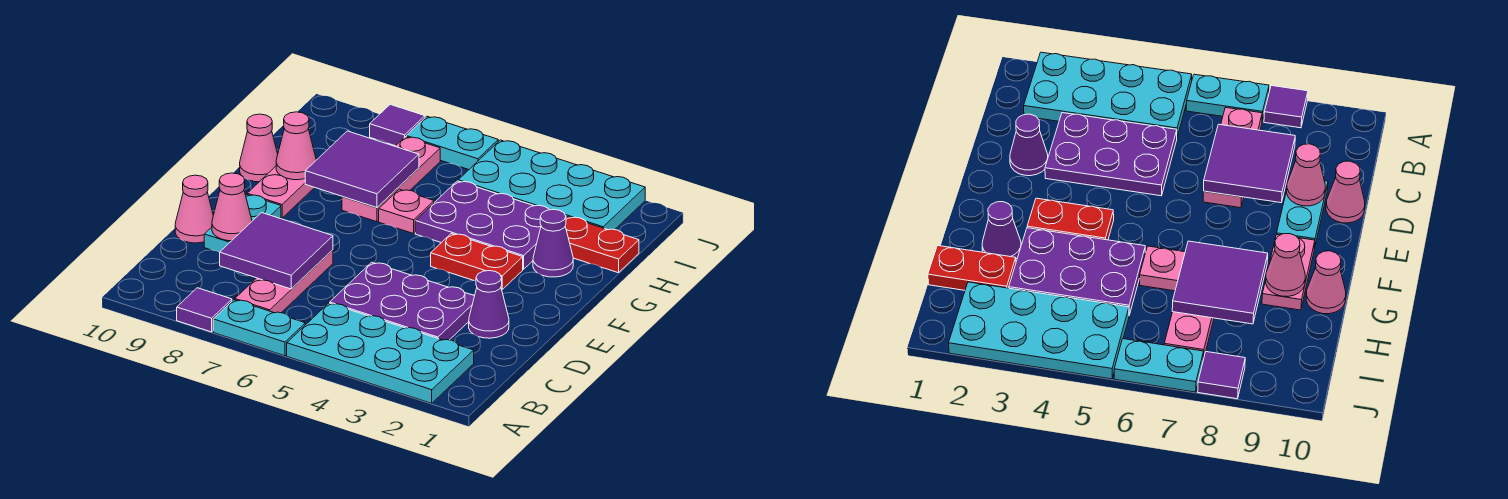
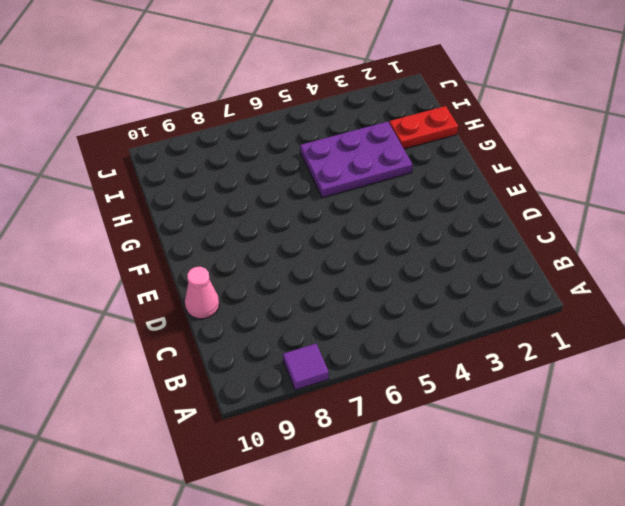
none -> cyan 2x4 plate [287,303,474,403]
none -> cyan 1x2 plate [213,300,305,356]
none -> pink 1x3 plate [235,250,333,313]

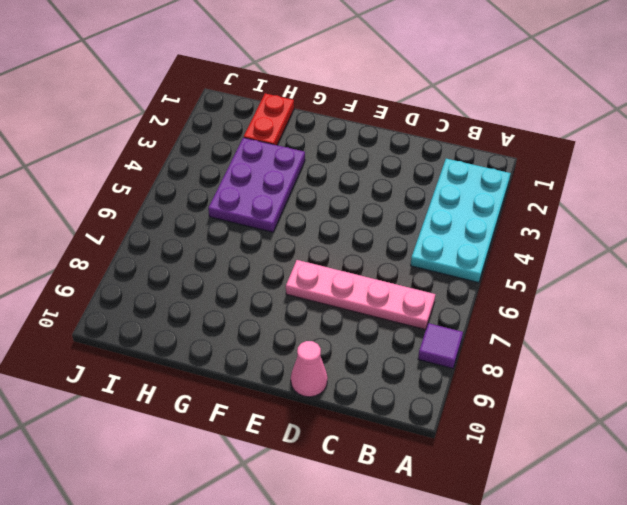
pink 1x4 plate [286,260,435,330] -> pink 1x3 plate [235,250,333,313]
none -> cyan 1x2 plate [213,300,305,356]
none -> purple 2x3 plate [330,262,474,340]
none -> purple 1x1 cone [469,271,509,338]

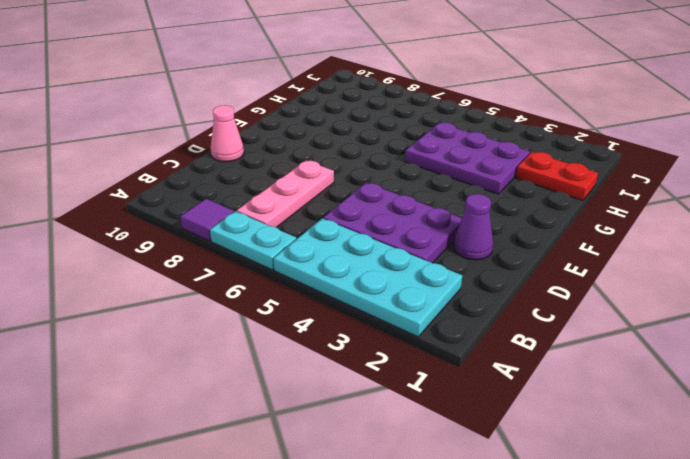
none -> cyan 1x2 plate [204,194,281,252]
none -> red 1x2 plate [431,234,523,289]
none -> pink 1x2 plate [247,166,314,218]

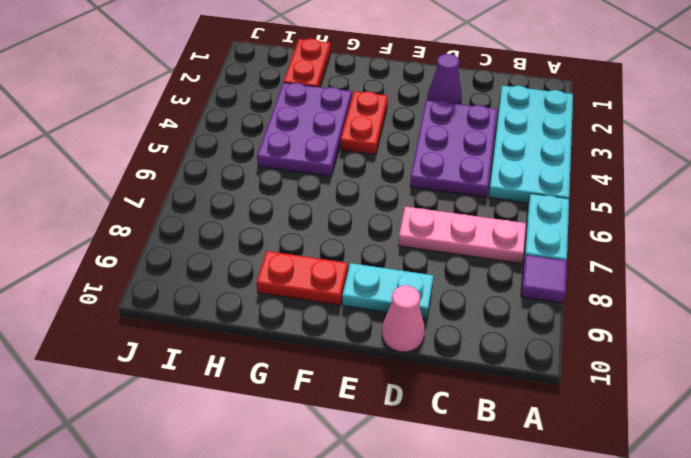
red 1x2 plate [256,251,348,305] -> pink 1x2 plate [247,166,314,218]
none -> purple 1x1 cone [533,209,573,277]
none -> pink 1x1 plate [379,189,434,234]
none -> pink 1x3 plate [342,137,440,222]

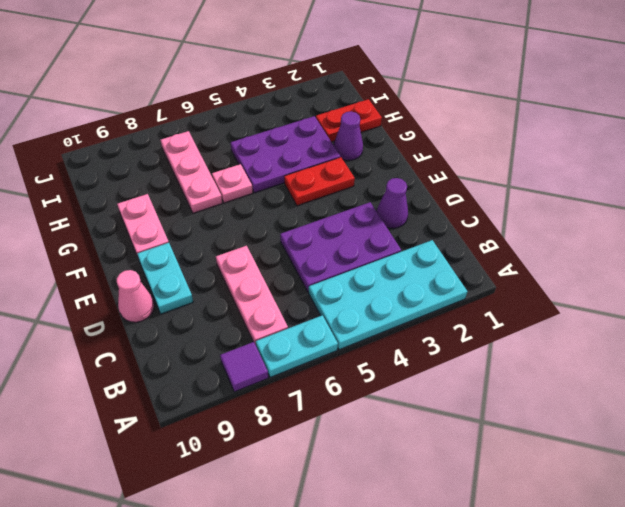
none -> pink 1x1 cone [240,114,278,182]
none -> cyan 2x4 plate [458,140,645,230]
none -> cyan 1x2 plate [406,116,498,170]

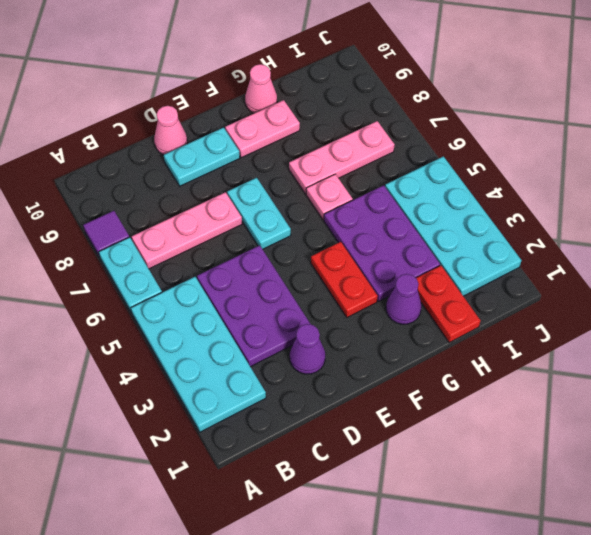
cyan 1x2 plate [227,178,291,249] -> cyan 1x2 plate moved to [406,116,498,170]
none -> purple 1x1 tile [370,104,425,146]
none -> purple 2x2 tile [220,213,333,289]
none -> pink 1x1 cone [212,173,252,241]

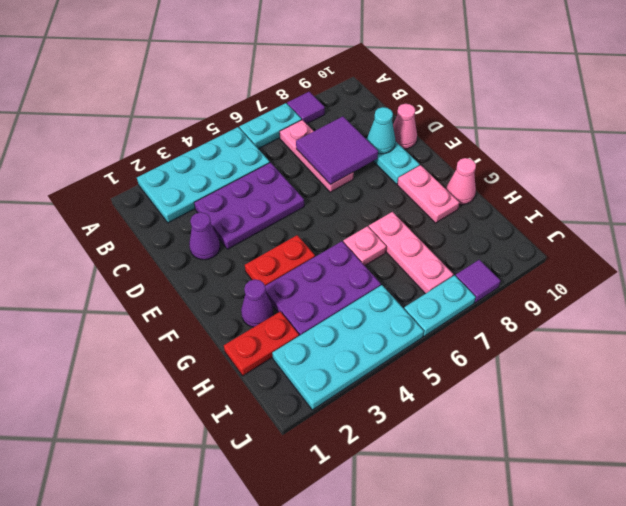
cyan 1x1 cone [367,107,395,154] -> pink 1x1 cone [212,173,252,241]
none -> purple 2x2 tile [305,131,419,208]
none -> pink 1x1 cone [276,112,316,180]

